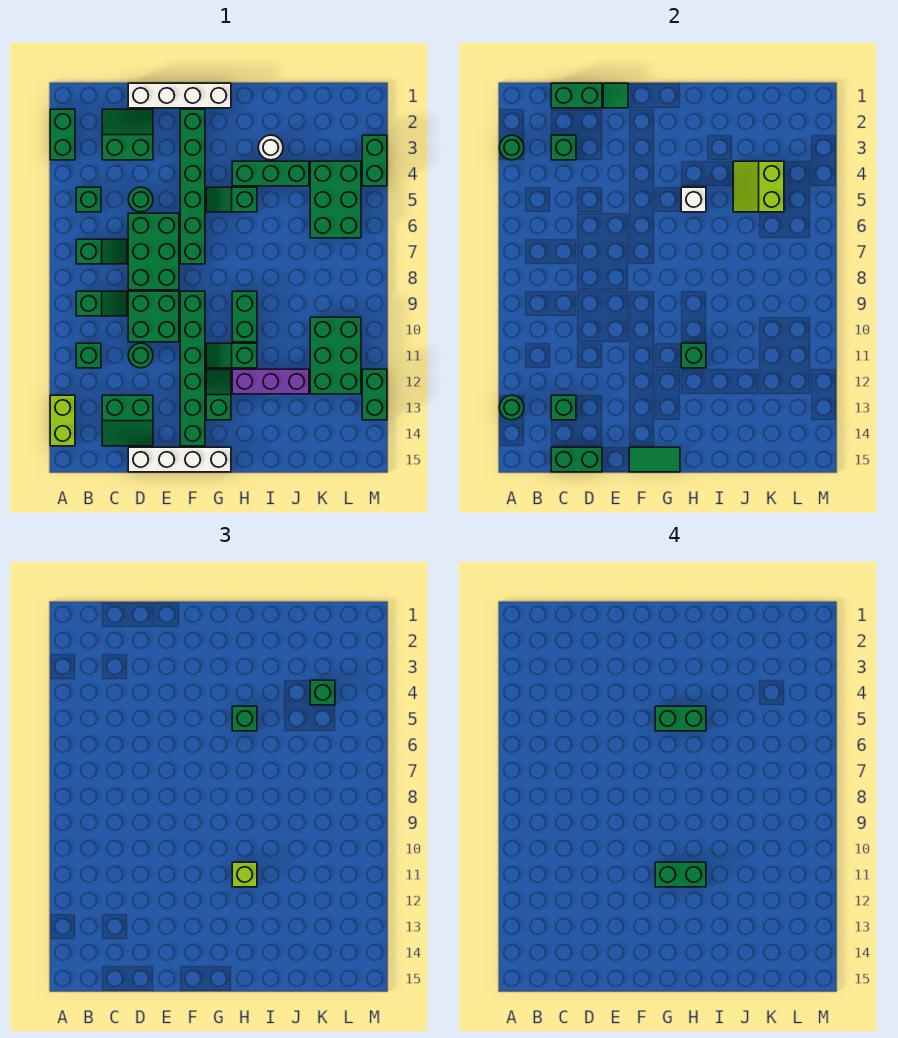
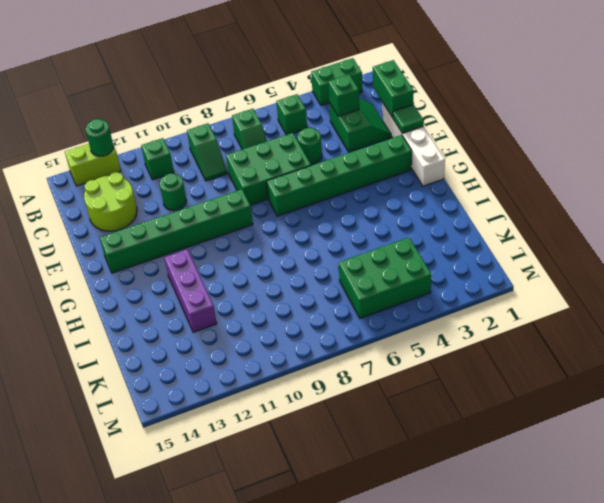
lime 2x2 round brick [84,172,137,231] -> green 2x2 slope [102,395,153,446]
none -> green 2x2 brick [128,291,179,342]
none -> white 1x4 brick [128,447,231,472]
none -> green 1x2 slope [206,187,257,212]
none -> green 1x2 slope [206,343,257,368]

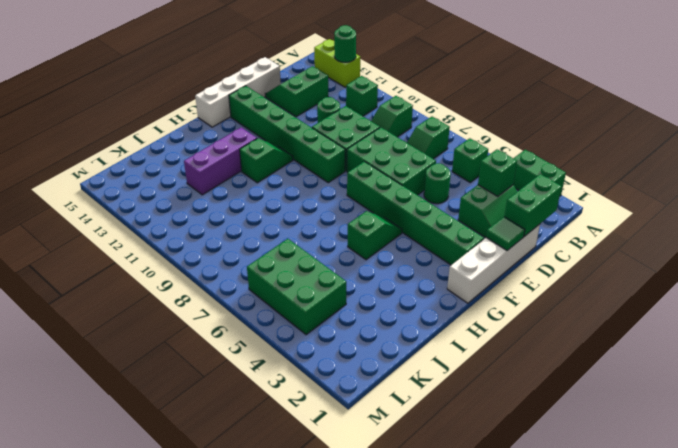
none -> green 1x2 slope [206,369,231,420]
none -> green 1x3 brick [232,161,309,186]
none -> green 1x2 brick [232,291,257,342]
none -> white 1x1 round brick [258,135,283,160]

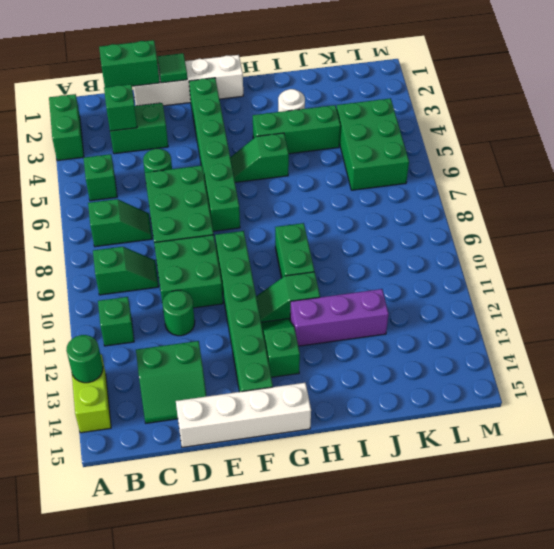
none -> green 2x3 brick [310,317,361,394]
none -> green 1x2 brick [362,135,387,186]
none -> green 1x2 brick [362,369,387,420]
none -> green 1x1 round brick [499,135,524,160]

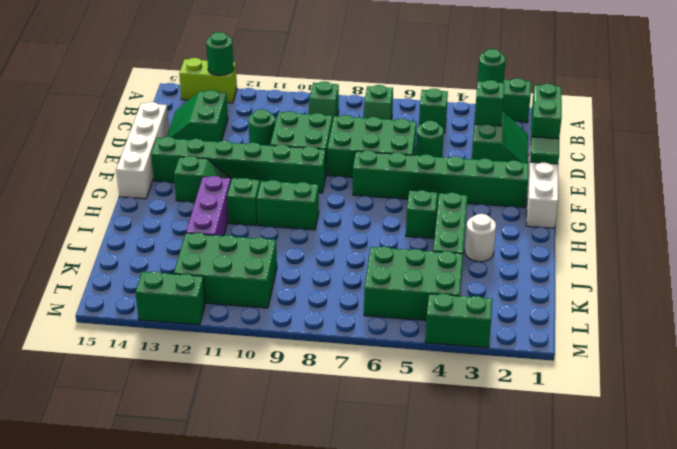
none -> green 1x1 brick [76,343,101,368]
none -> green 1x1 brick [551,395,576,420]
none -> green 1x2 brick [551,447,602,472]
none -> green 1x2 tile [629,447,680,472]

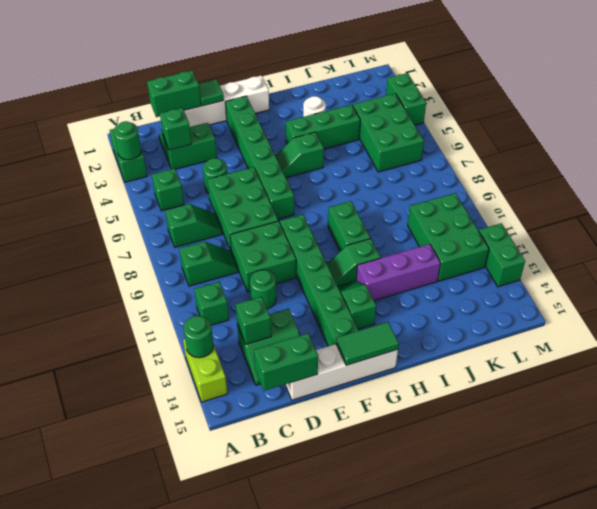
none -> white 1x1 brick [681,187,706,212]
none -> green 1x1 brick [681,343,706,368]
none -> lime 2x2 slope [733,161,784,212]
none -> green 1x1 brick [232,706,257,731]

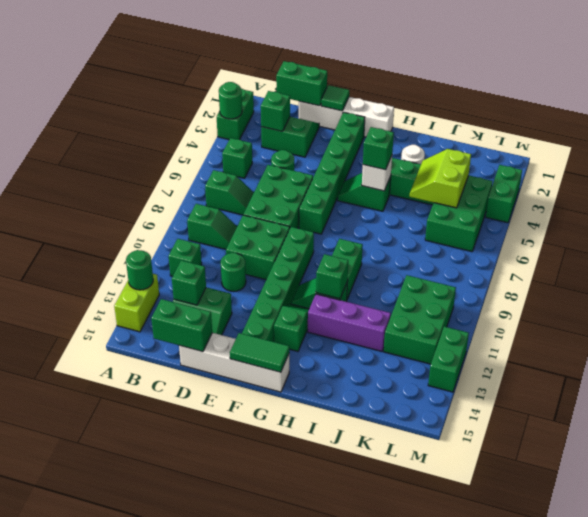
none -> lime 1x1 brick [232,862,257,887]
none -> green 1x1 brick [310,680,335,705]
none -> green 1x2 brick [655,706,706,731]
none -> green 1x2 brick [655,862,706,887]

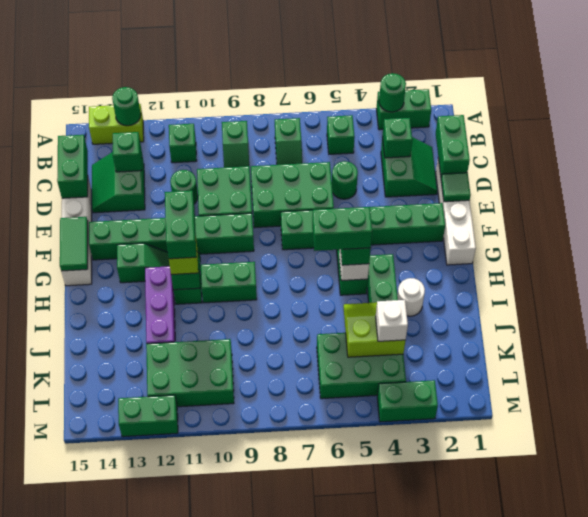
green 1x2 brick [312,207,372,251] -> green 1x2 brick turned to [655,706,706,731]
white 1x1 brick [376,300,408,341] -> green 1x1 brick [310,680,335,705]

